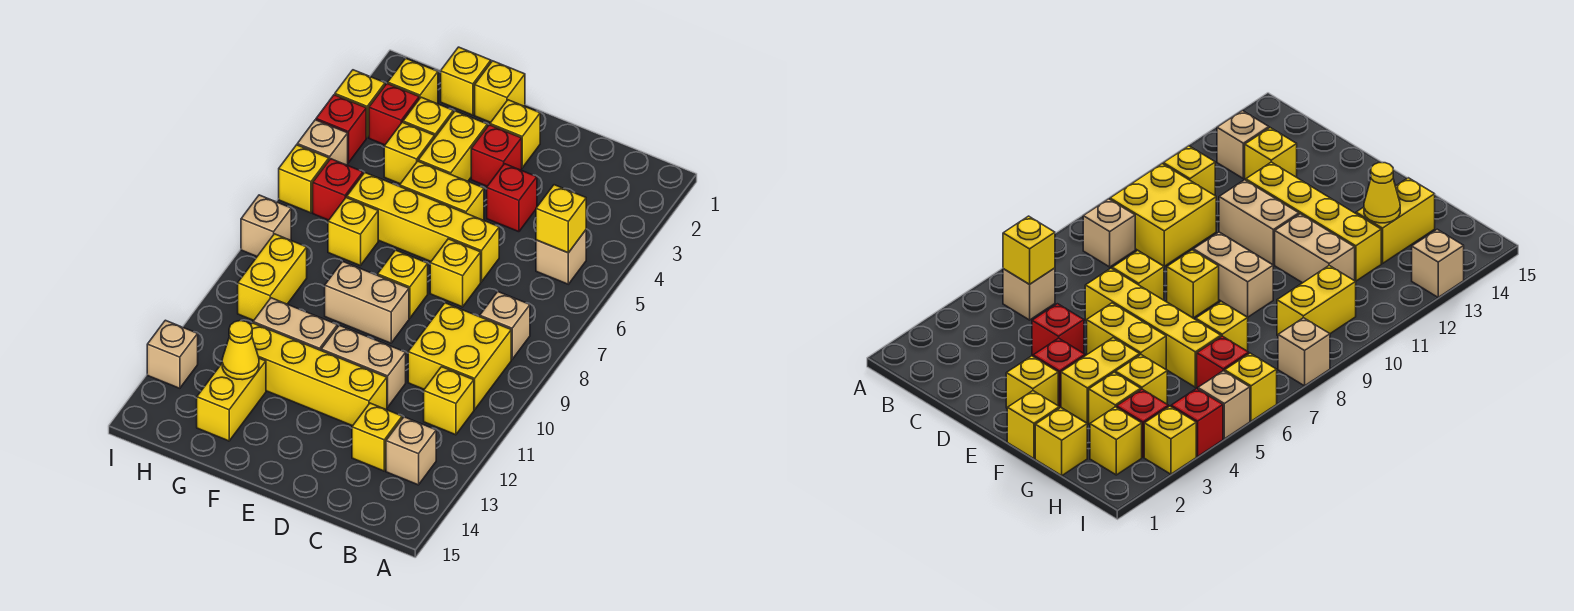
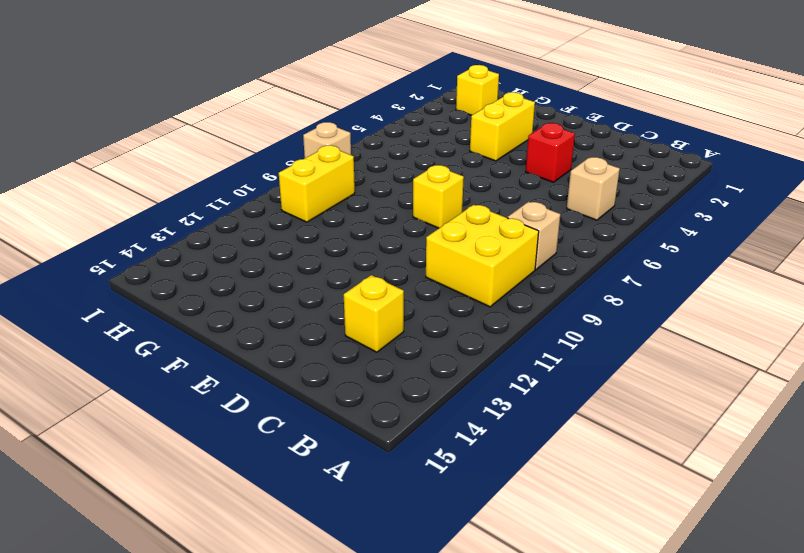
none -> yellow 1x1 brick [424,367,474,435]
none -> tan 1x1 brick [386,417,436,485]
none -> yellow 1x4 brick [347,173,499,282]
none -> yellow 1x1 brick [430,239,481,307]

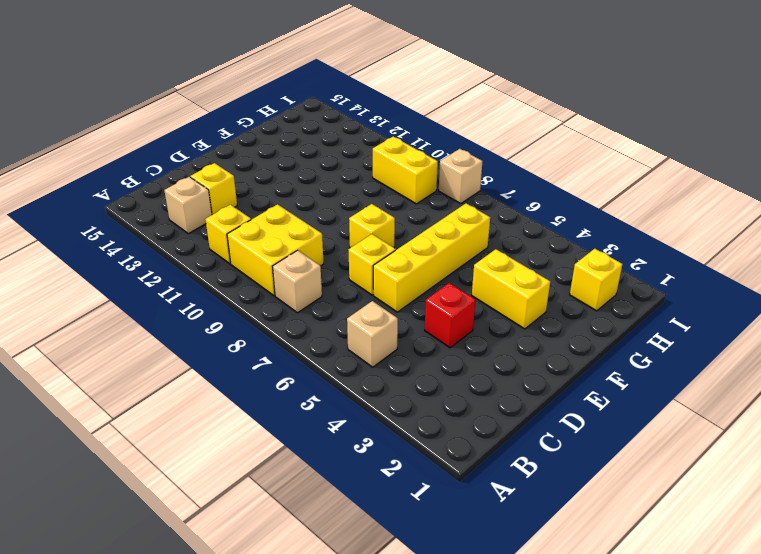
none -> tan 1x2 brick [321,325,406,407]
none -> yellow 1x4 brick [251,323,387,426]
none -> yellow 1x1 brick [490,100,540,168]
none -> red 1x1 brick [471,125,522,186]

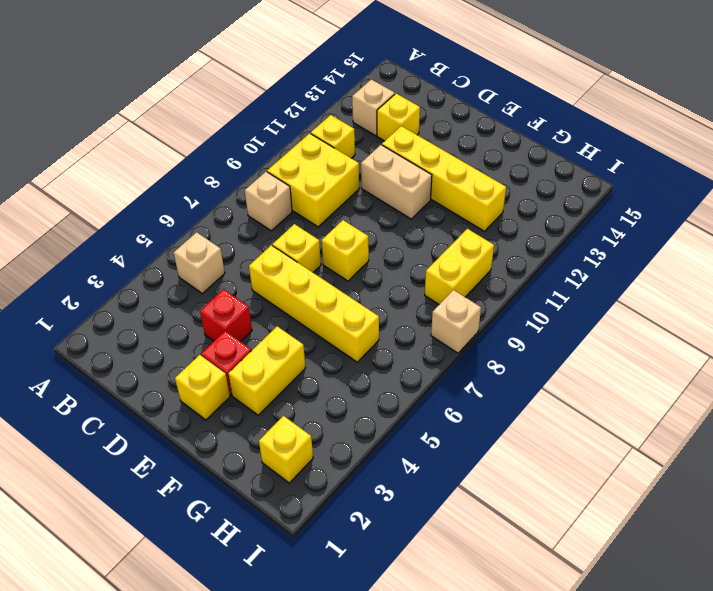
none -> yellow 1x2 brick [400,161,484,220]
none -> tan 1x2 brick [325,261,409,343]
none -> yellow 1x1 brick [475,61,525,122]
none -> tan 1x2 brick [253,298,337,350]

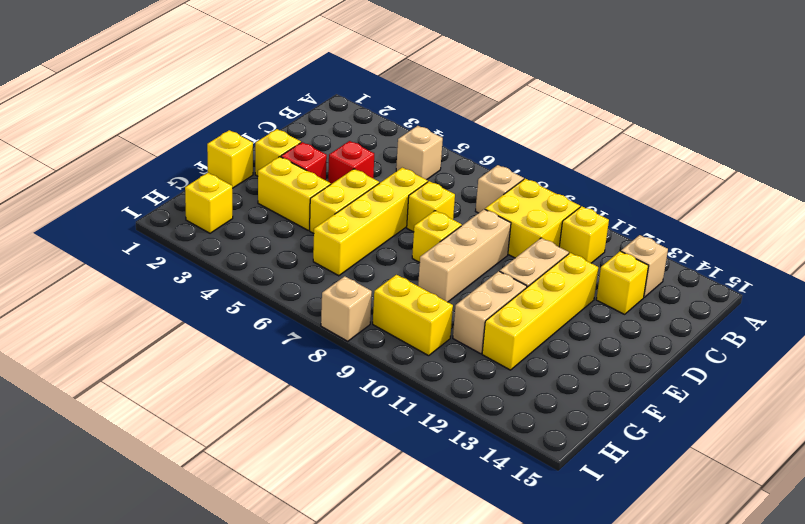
tan 1x3 brick [418,209,511,302] -> tan 1x2 brick [325,261,409,343]
none -> yellow 1x1 brick [441,47,491,115]
none -> yellow 1x1 brick [403,97,453,137]
none -> yellow 1x1 brick [384,122,435,184]
none -> yellow 1x1 brick [328,198,378,266]

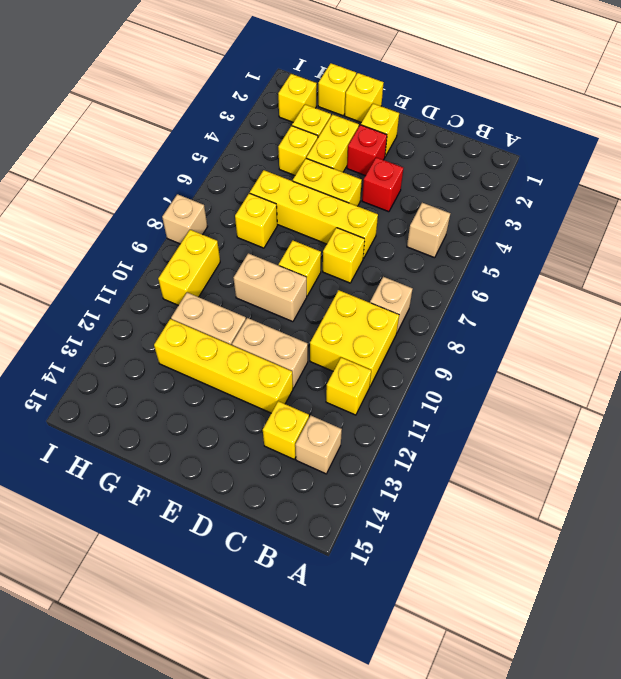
none -> yellow 1x2 brick [197,358,266,441]
none -> red 1x1 brick [369,84,419,145]
none -> red 1x1 brick [313,159,363,220]
none -> yellow 1x1 brick [335,70,385,138]

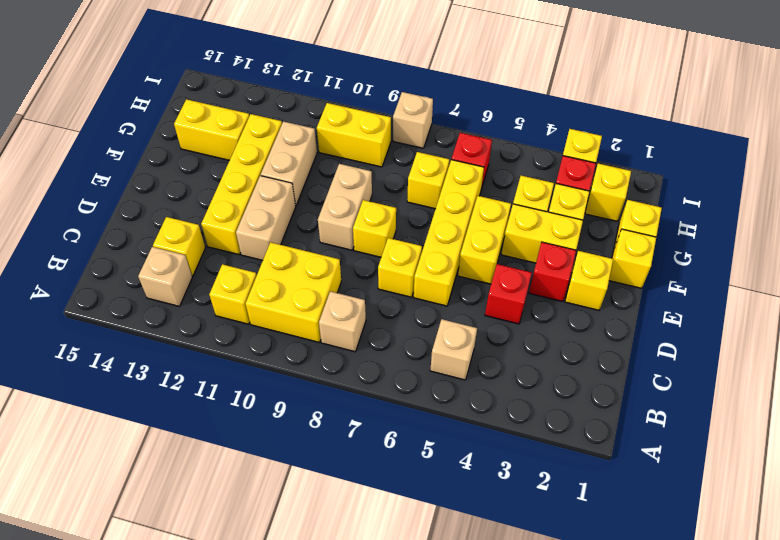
none -> red 1x1 brick [316,95,366,163]
none -> tan 1x1 brick [297,120,348,165]
none -> yellow 1x1 brick [279,145,329,213]
none -> tan 1x1 brick [147,320,198,388]

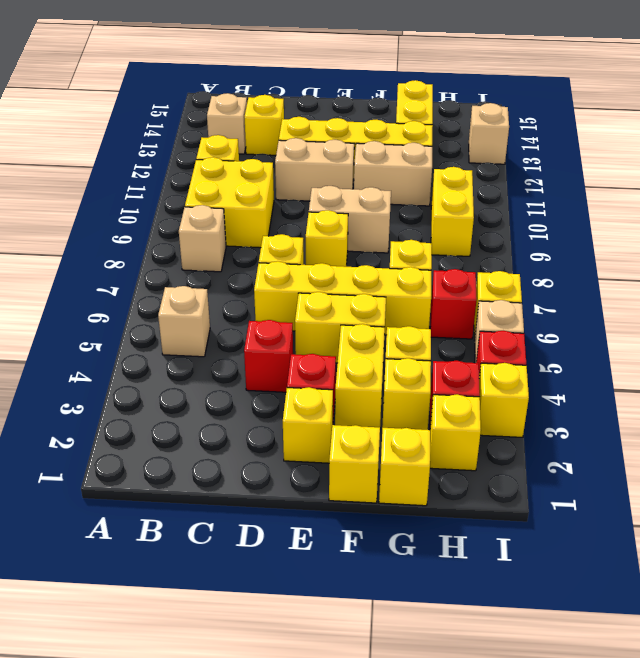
none -> tan 1x1 brick [241,195,291,256]
none -> yellow 1x1 brick [536,185,586,253]
none -> yellow 1x1 cone [222,321,259,380]

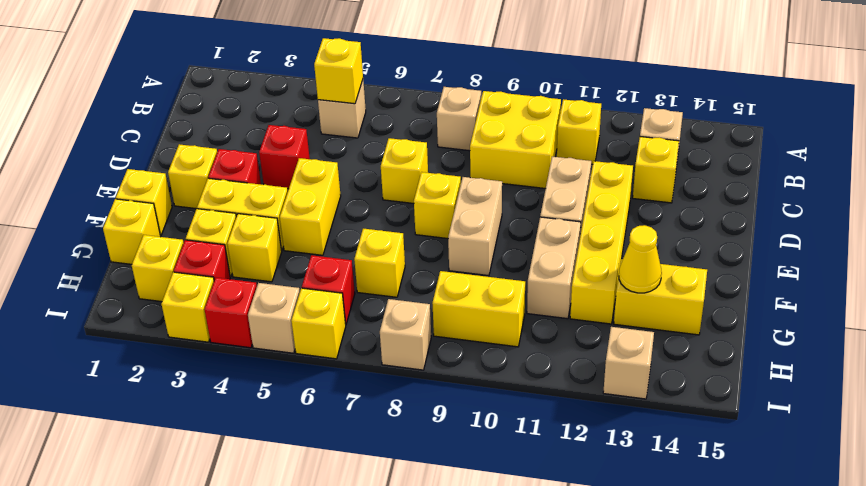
none -> yellow 1x4 brick [347,173,499,282]

